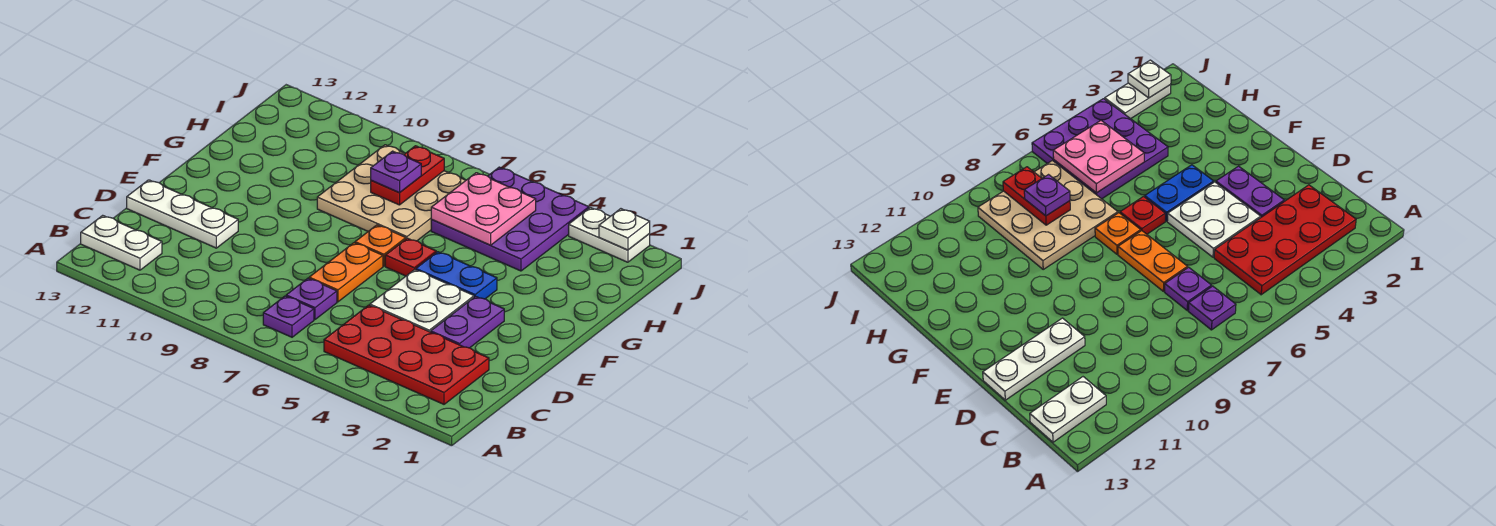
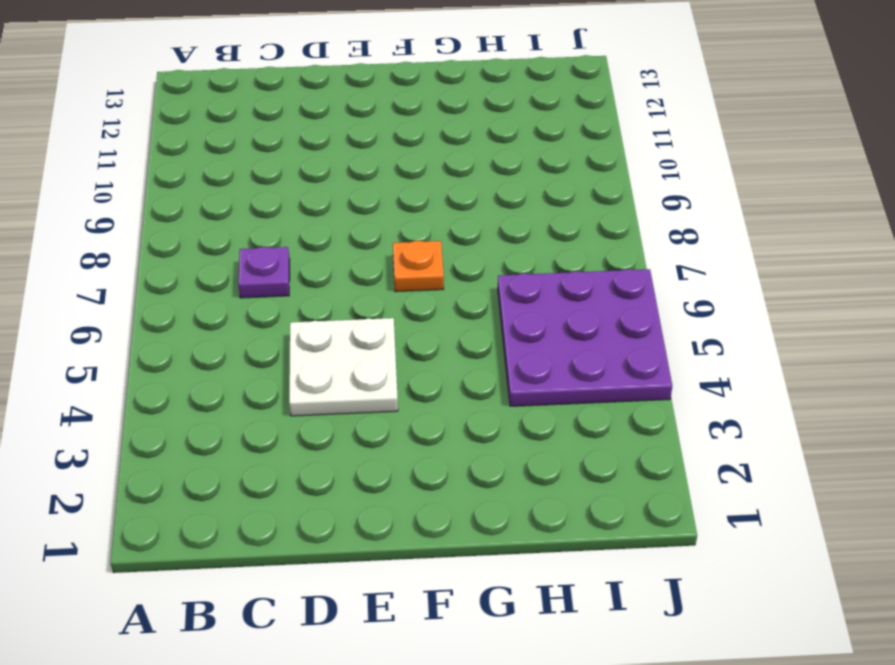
none -> red 2x4 plate [324,305,489,404]
none -> purple 1x1 plate [263,296,314,337]
none -> white 1x2 plate [81,215,162,270]

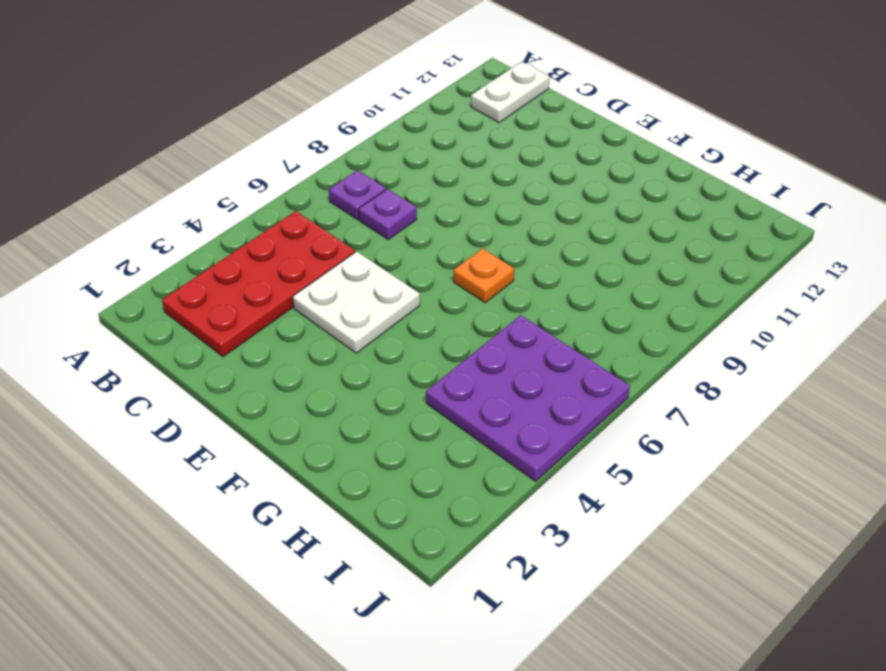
none -> purple 1x2 plate [431,296,504,348]
none -> orange 1x2 plate [309,243,383,302]
none -> white 1x3 plate [127,180,238,248]

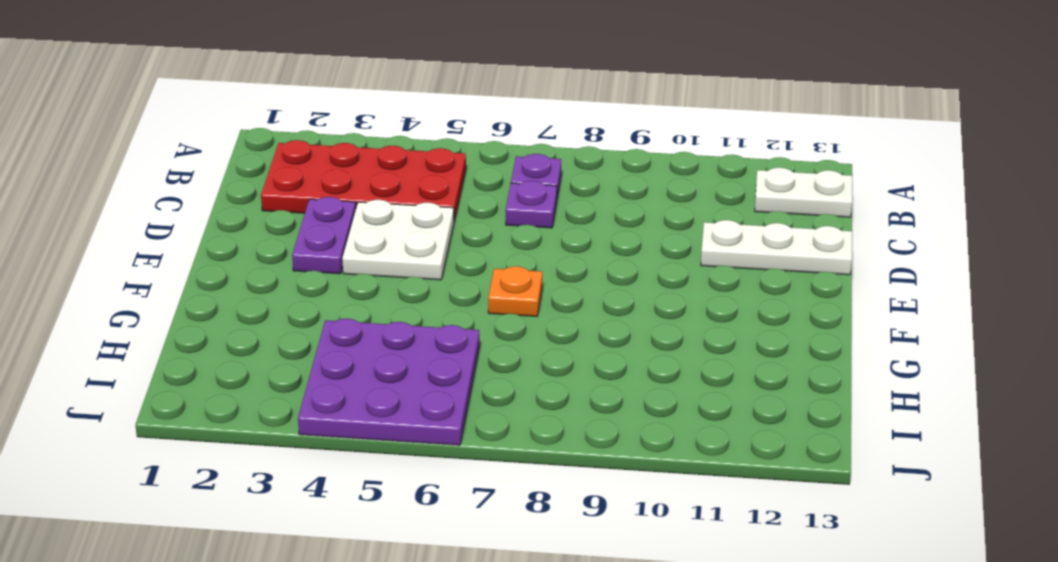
none -> orange 1x2 plate [309,243,383,302]
none -> blue 1x2 plate [416,252,497,299]
none -> red 1x1 plate [385,238,436,276]

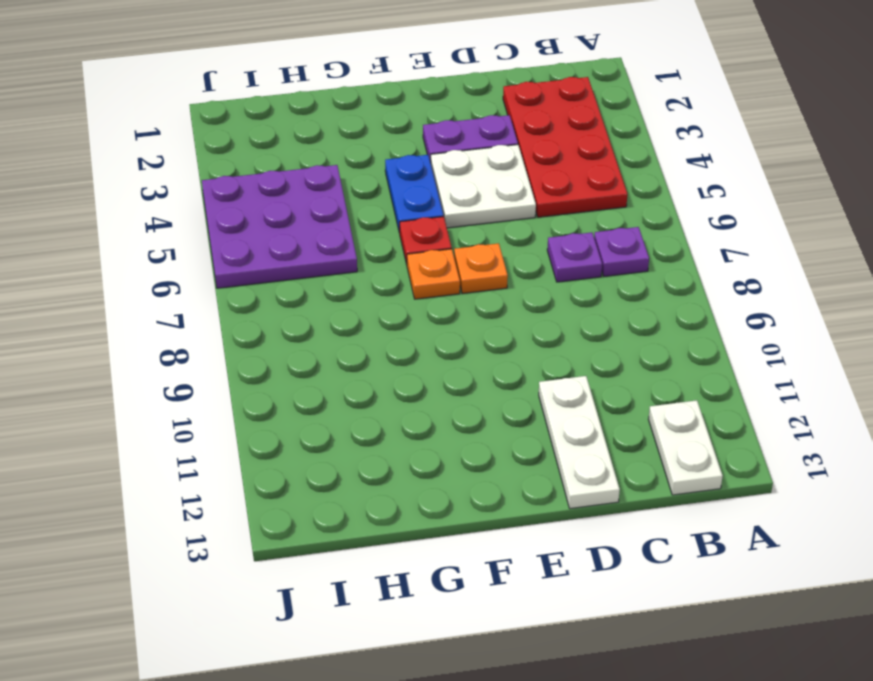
orange 1x1 plate [454,243,508,294] -> orange 1x2 plate [309,243,383,302]
none -> tan 3x3 plate [317,145,466,241]
none -> white 1x2 plate [569,208,650,262]
none -> pink 2x2 plate [431,173,536,245]

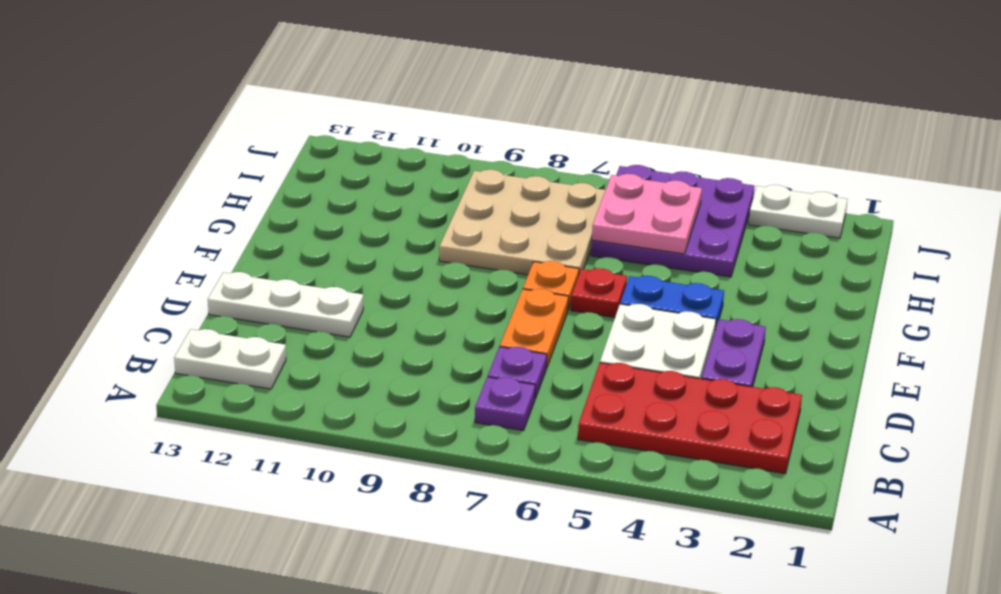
none -> red 1x2 plate [371,146,444,205]
none -> white 1x1 plate [599,209,650,250]
none -> purple 1x1 plate [371,151,421,193]

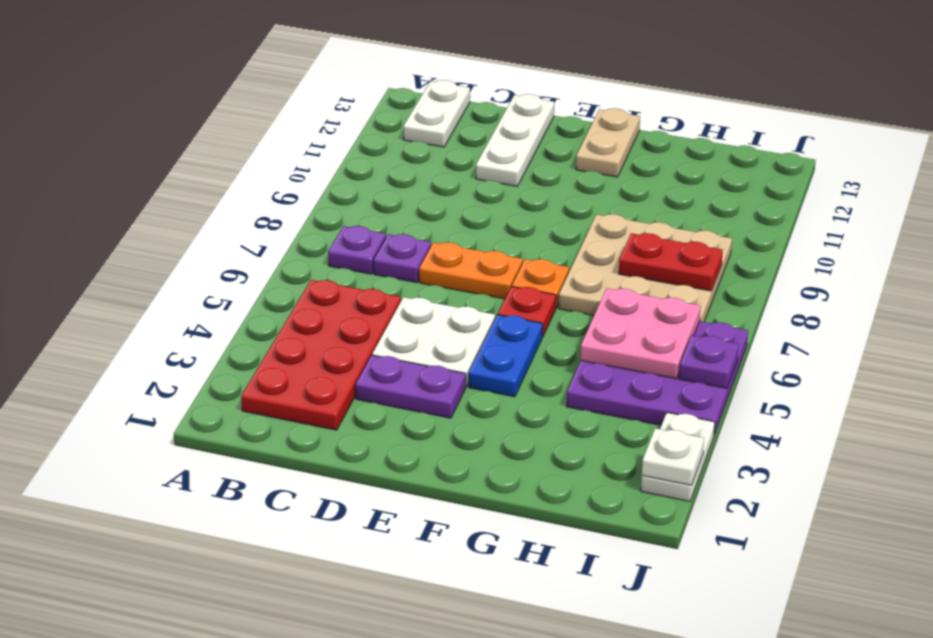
tan 1x2 plate [576,108,640,177] -> none
purple 1x1 plate [679,335,739,388] -> purple 1x1 plate moved to [371,151,421,193]

